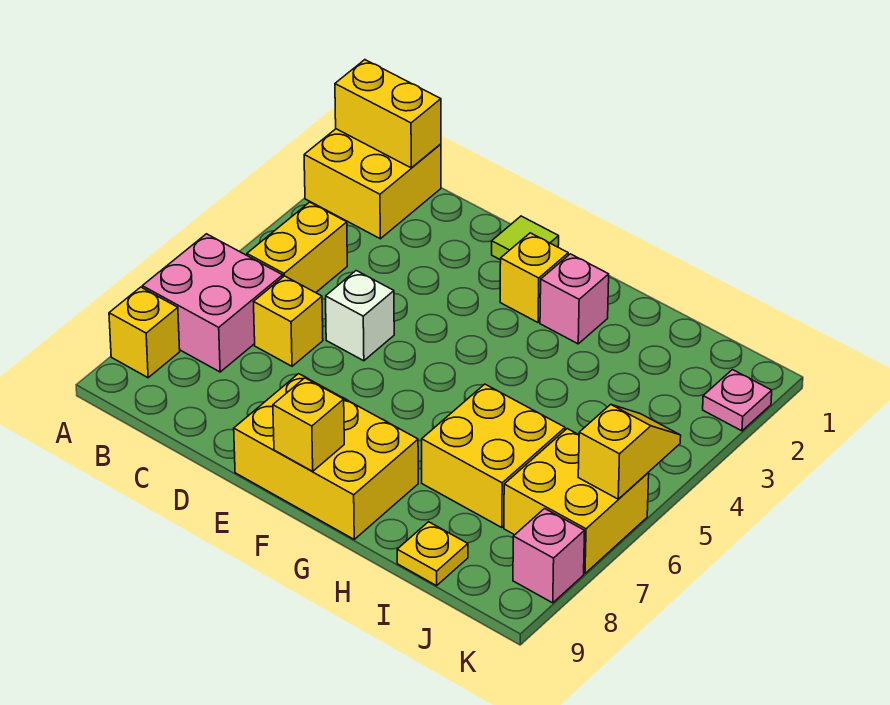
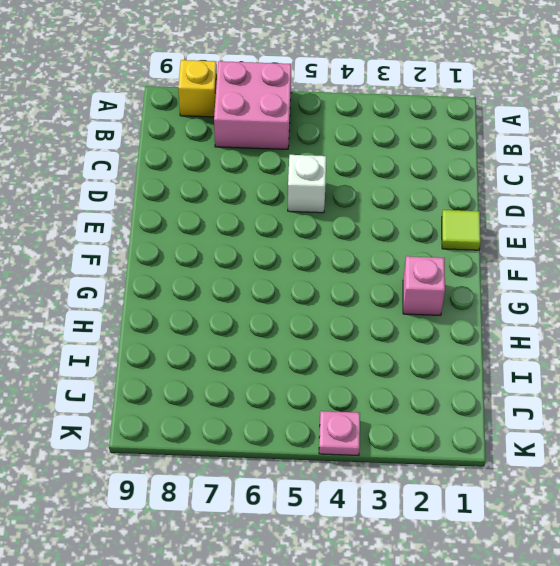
pink 1x1 plate [319,411,360,455] -> pink 1x1 plate moved to [703,370,772,431]
none -> yellow 2x2 brick [304,129,441,239]
none -> yellow 1x2 brick [247,202,347,293]
none -> yellow 1x1 brick [254,276,323,366]

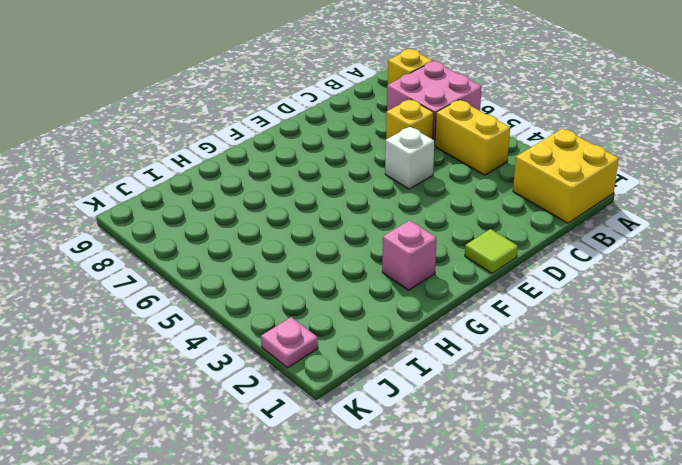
none -> yellow 2x3 brick [234,374,418,539]
none -> yellow 1x1 brick [500,233,568,322]
none -> yellow 2x2 brick [422,384,565,528]

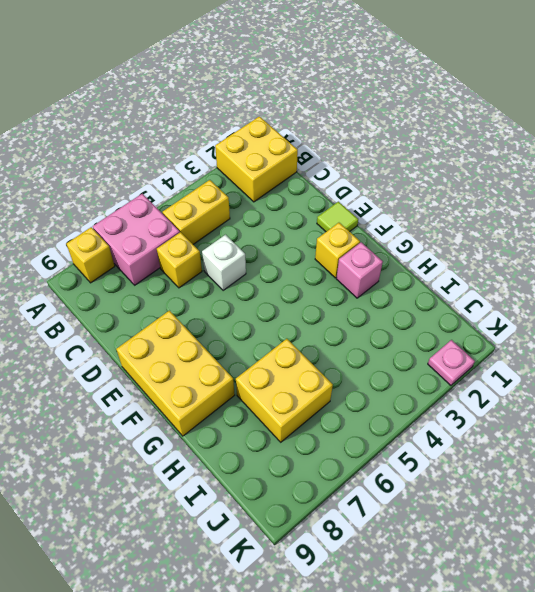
none -> yellow 1x1 plate [397,522,468,586]
none -> yellow 2x2 brick [504,429,649,573]
none -> pink 1x1 brick [513,509,585,603]

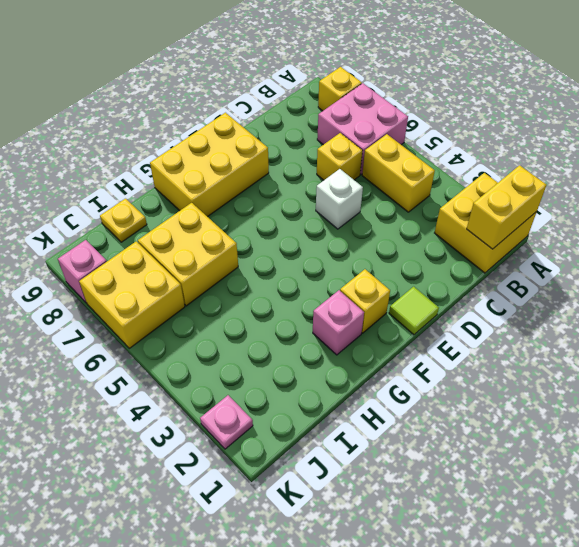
none -> yellow 1x1 brick [273,378,344,471]
none -> yellow 1x2 slope [578,404,681,499]

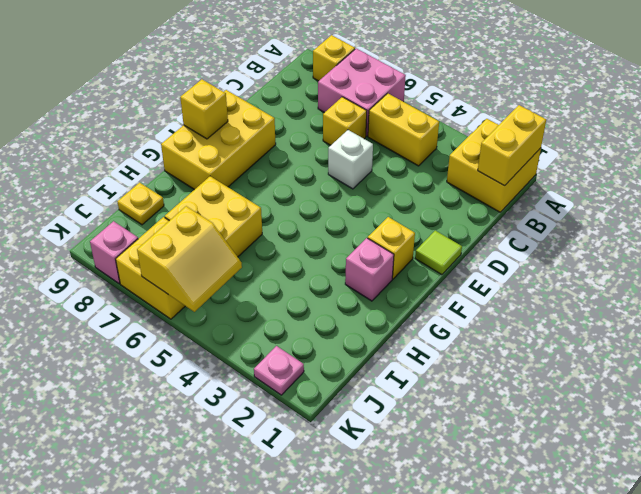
yellow 2x2 slope [137,206,242,312] -> yellow 1x2 slope [578,404,681,499]

